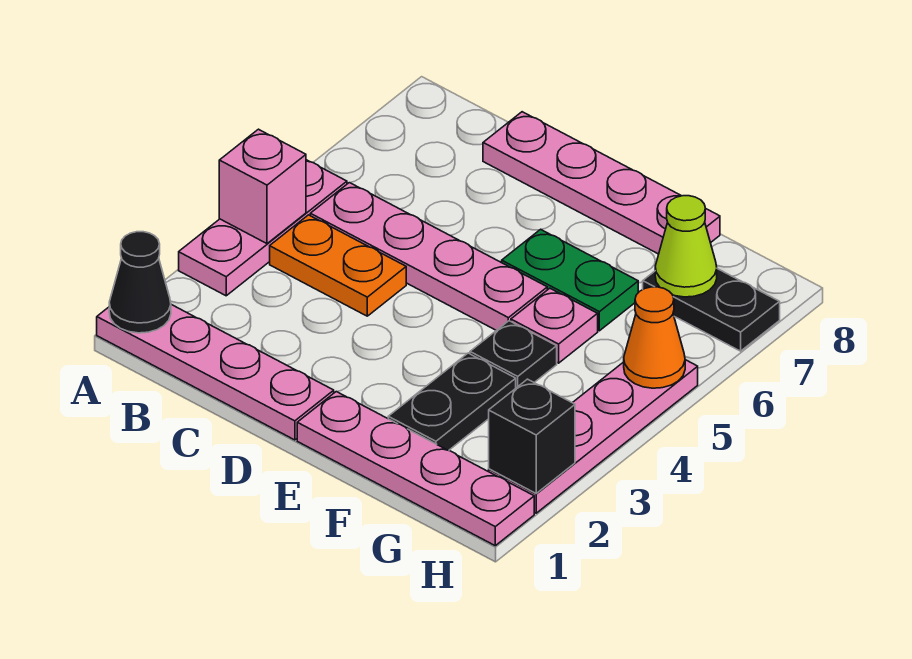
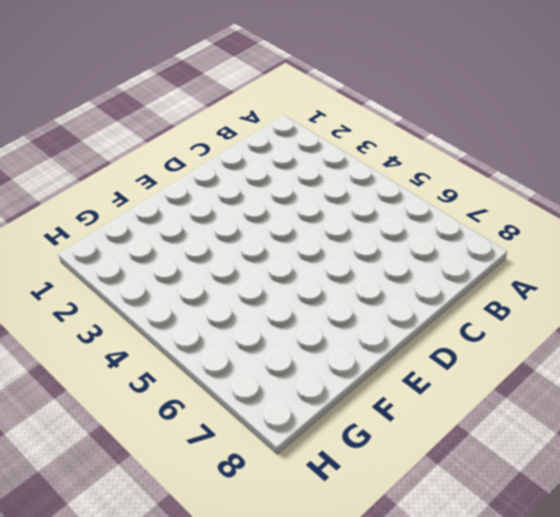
none -> pink 1x4 plate [97,305,334,440]
none -> pink 1x3 plate [179,160,347,296]
none -> orange 1x2 plate [270,215,406,316]

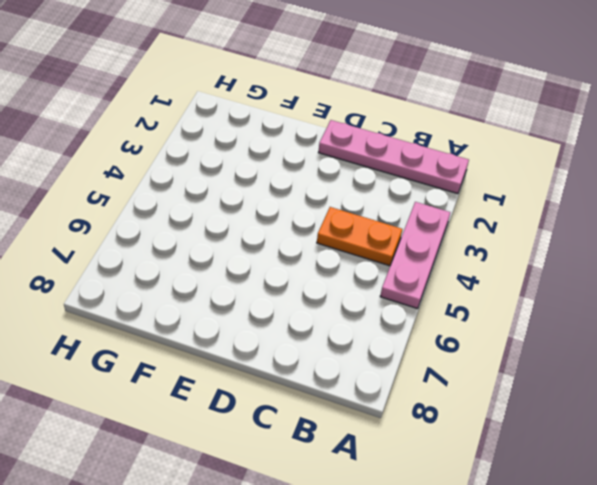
none -> pink 1x4 plate [310,183,547,330]
none -> pink 1x4 plate [483,112,720,254]
none -> pink 1x4 plate [297,392,534,546]

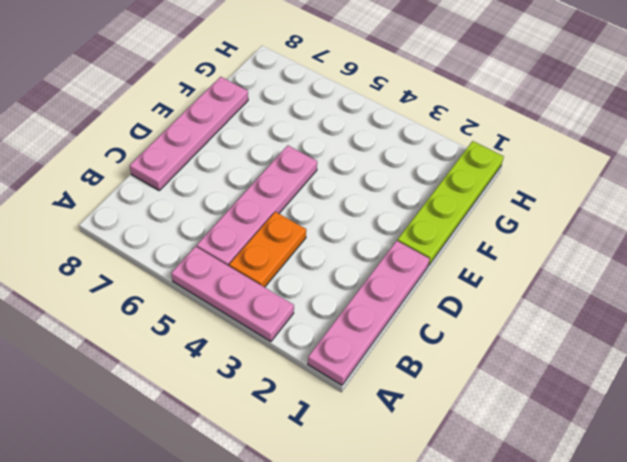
lime 1x4 plate [397,141,504,266] -> pink 1x4 plate [297,392,534,546]
none -> green 1x2 plate [502,229,638,331]
none -> black 1x2 plate [388,353,516,450]
none -> black 1x1 plate [470,321,557,388]

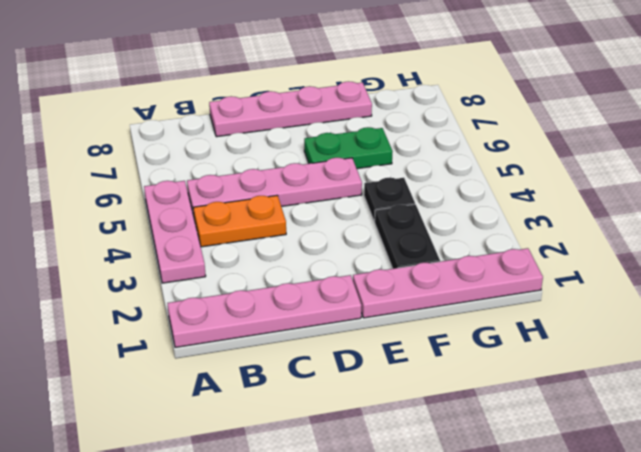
none -> pink 1x1 plate [511,288,598,363]
none -> black 1x2 plate [643,269,780,351]
none -> pink 1x4 plate [489,360,698,513]

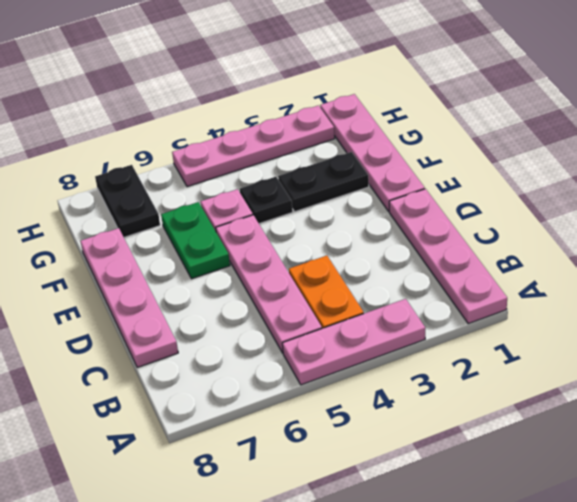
none -> black 1x1 cone [109,232,171,333]
none -> pink 1x1 brick [219,129,306,244]
none -> lime 1x1 cone [655,196,717,297]

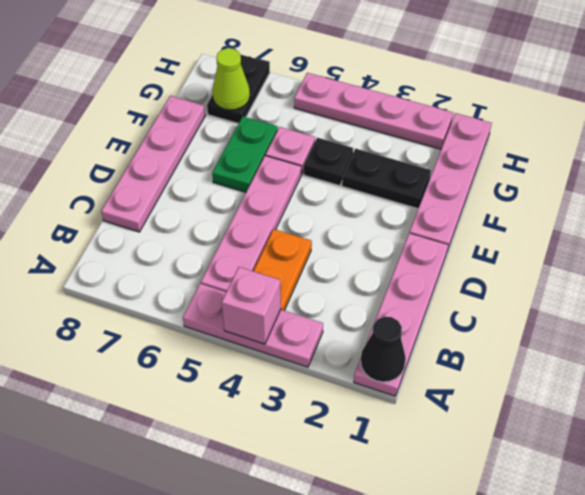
none -> black 1x1 brick [489,379,575,493]
none -> orange 1x1 cone [624,287,685,388]

